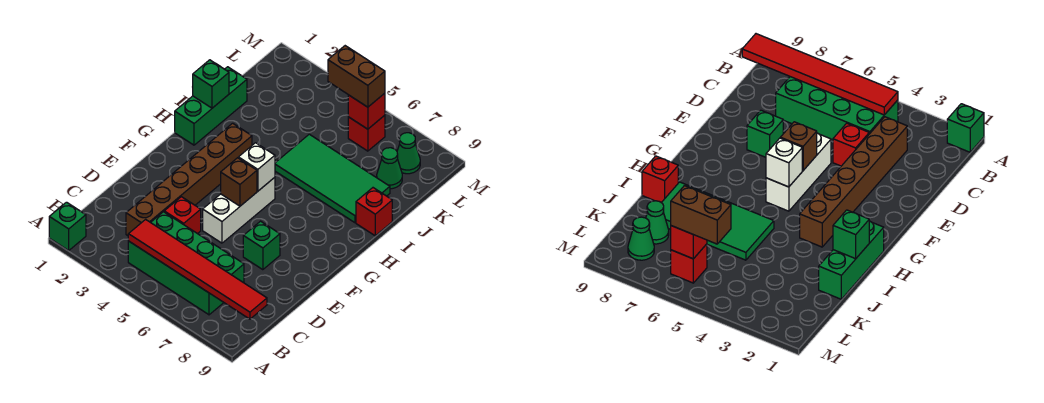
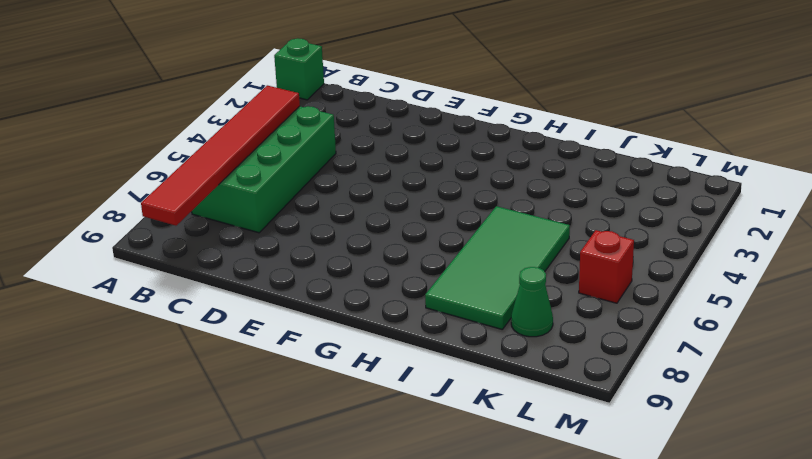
none -> brown 1x6 brick [126,123,252,236]
none -> red 1x1 brick [164,197,201,234]
none -> white 1x3 brick [203,177,275,243]

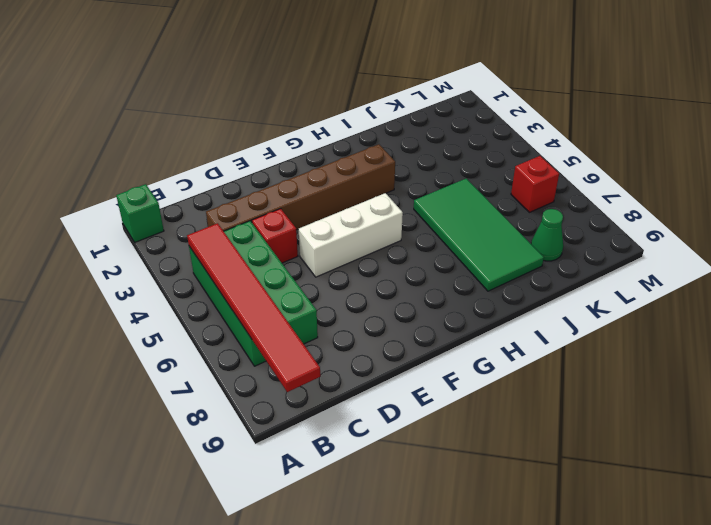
none -> green 1x1 brick [243,221,280,270]
none -> green 1x3 brick [175,67,247,145]
none -> red 1x1 brick [356,188,392,236]

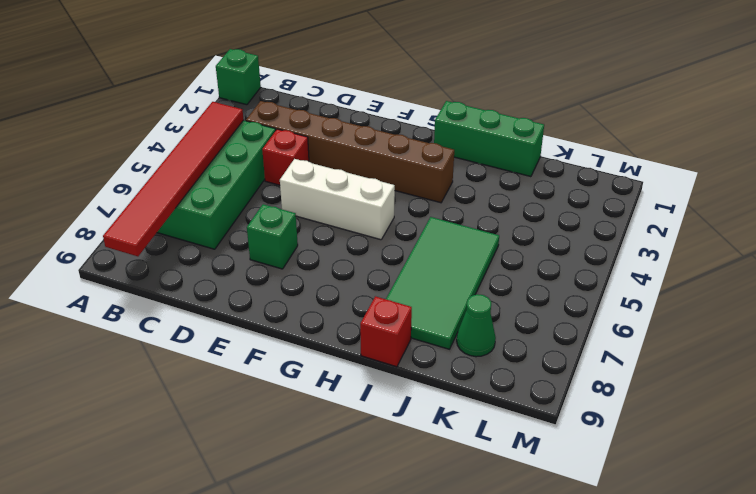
none -> red 1x1 brick [348,115,385,151]
none -> green 1x1 cone [397,133,420,174]
none -> brown 1x1 brick [221,158,257,206]

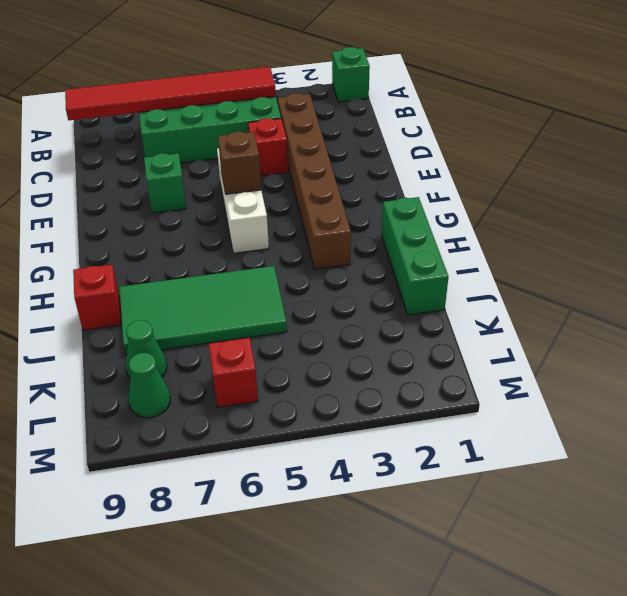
none -> white 1x1 brick [238,143,275,191]
none -> green 1x1 brick [193,60,229,108]
none -> red 1x1 brick [348,93,385,129]

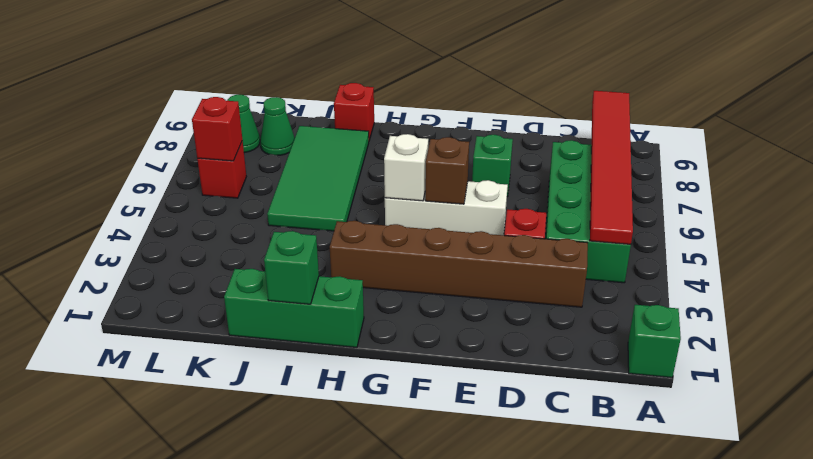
none -> brown 1x2 brick [328,46,385,107]

